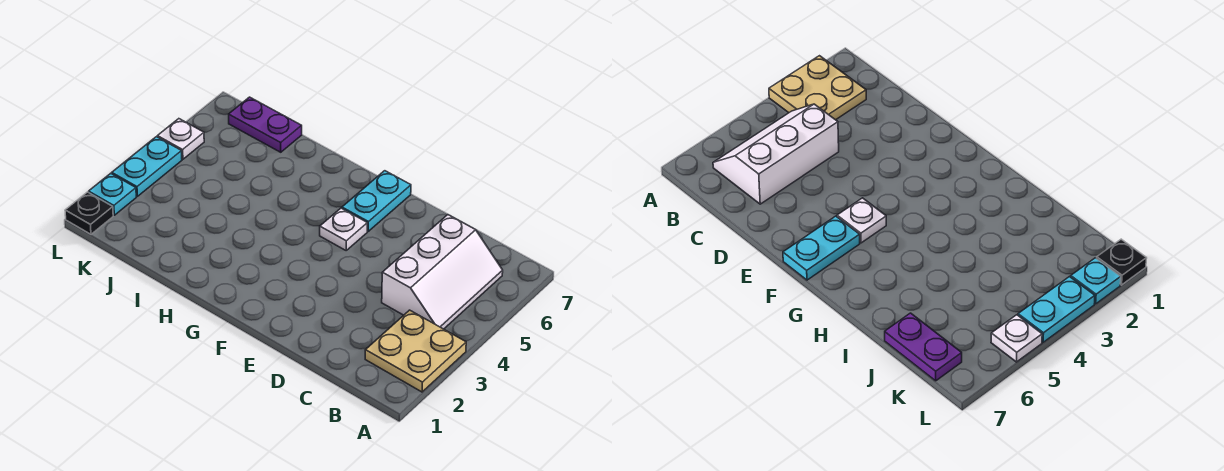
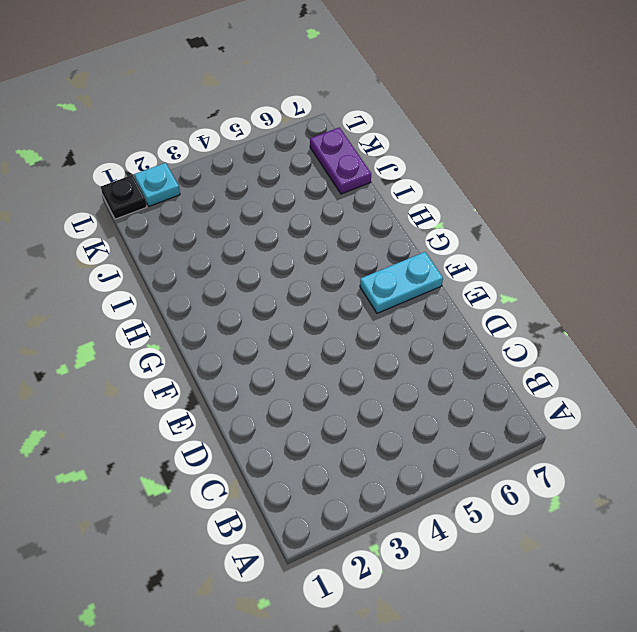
none -> tan 2x2 plate [365,310,466,392]
none -> white 2x3 slope [382,215,503,329]

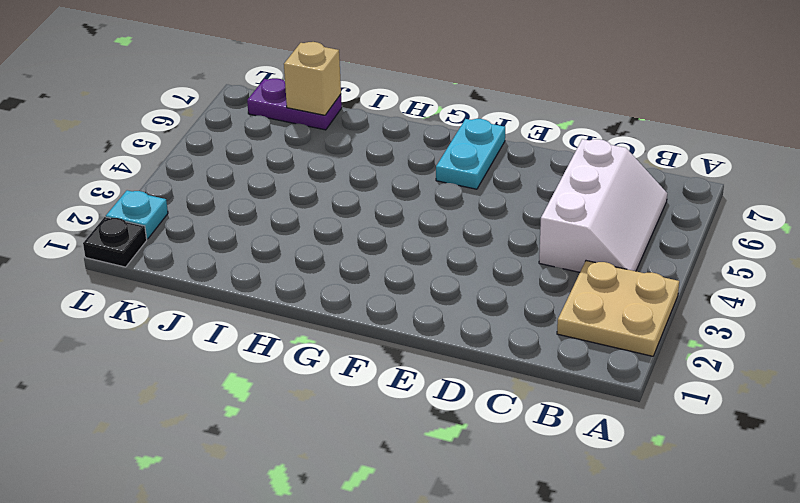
tan 1x1 brick [284,42,341,115] -> none
none -> white 1x1 plate [320,208,367,250]
none -> cyan 1x2 plate [112,137,182,196]

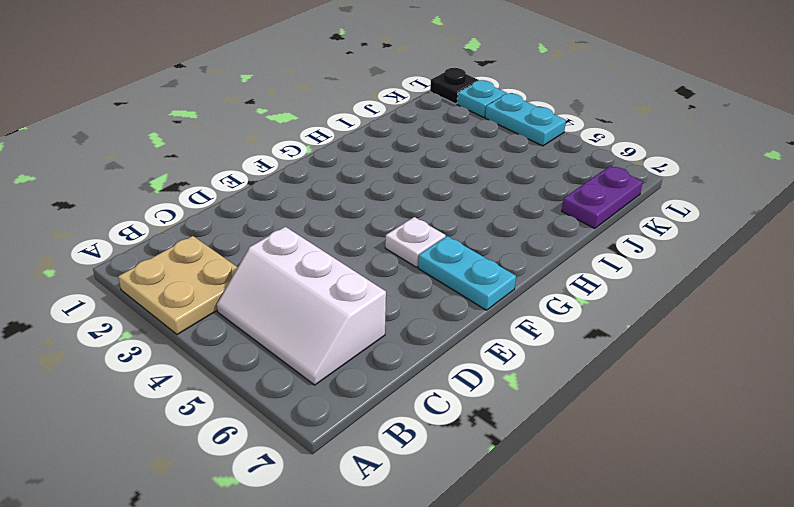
none -> white 1x1 plate [157,119,204,159]

